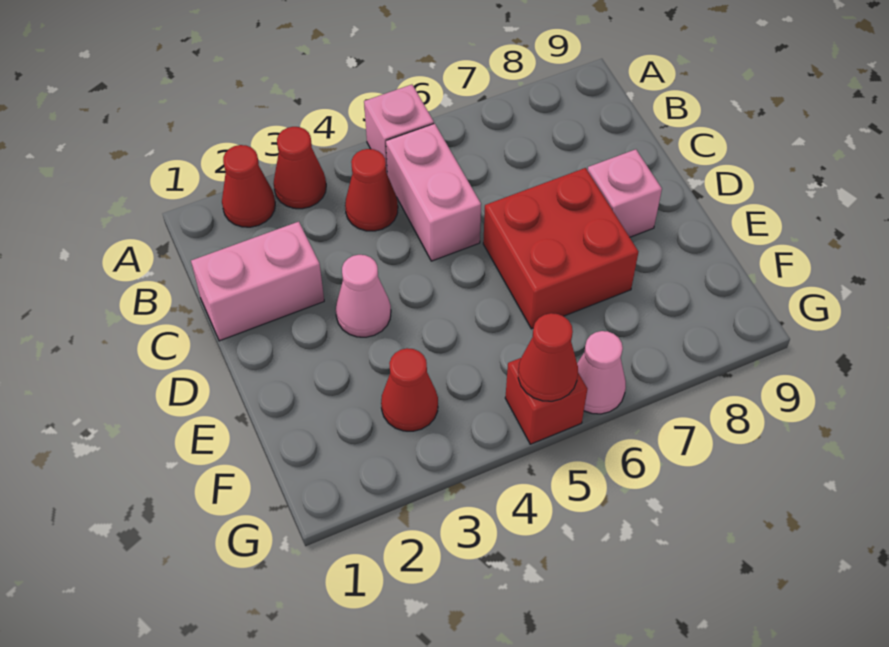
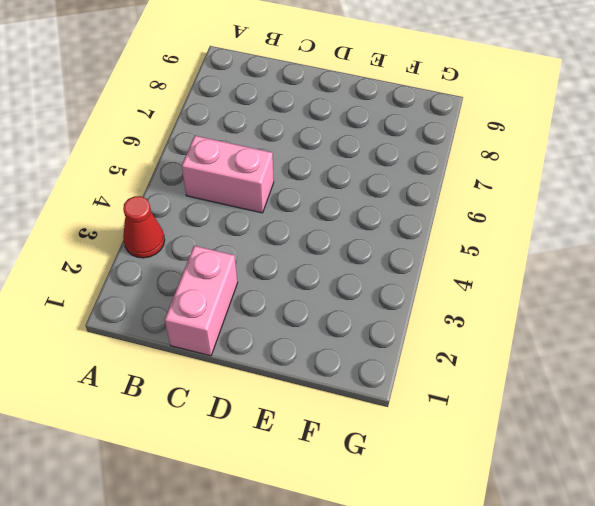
none -> red 1x1 cone [222,145,275,227]
none -> pink 1x1 brick [364,85,434,175]
none -> red 1x1 cone [345,149,398,231]

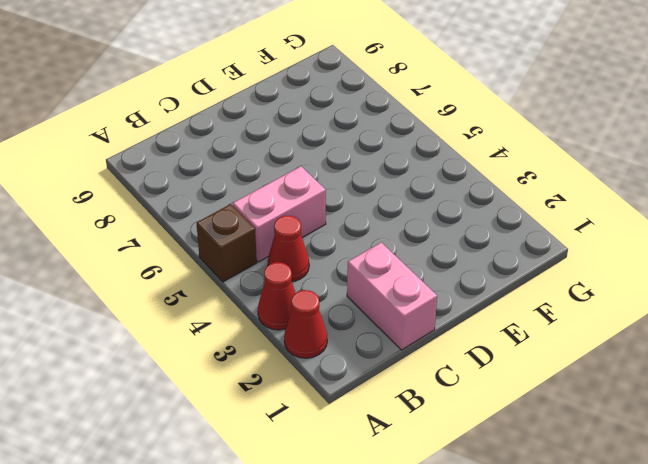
brown 1x1 brick [196,204,257,282] -> pink 1x1 brick [364,85,434,175]
none -> pink 1x1 cone [336,255,391,337]
none -> red 2x2 brick [483,168,638,329]
none -> pink 1x1 brick [588,149,662,237]

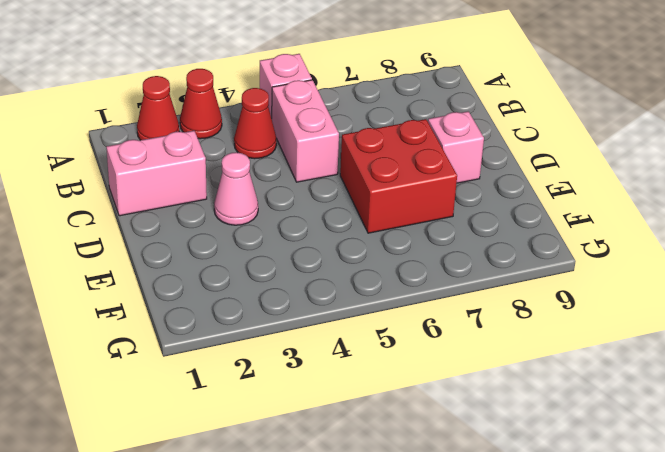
none -> red 1x1 cone [381,348,438,431]
none -> red 1x1 brick [505,358,587,444]
none -> pink 1x1 cone [577,331,626,414]

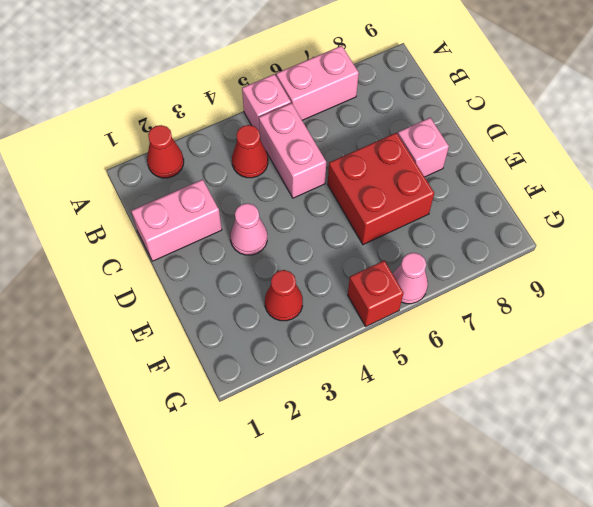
pink 1x2 brick [276,46,359,120] -> none
none -> red 1x1 cone [274,127,326,209]
none -> red 1x1 cone [518,313,578,401]

